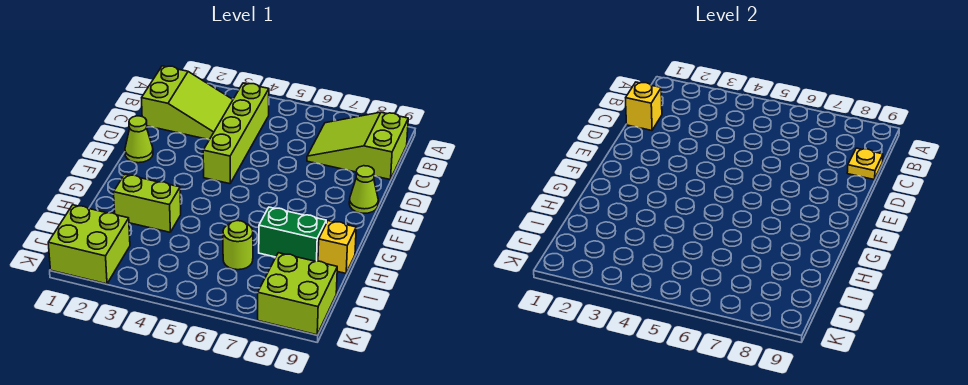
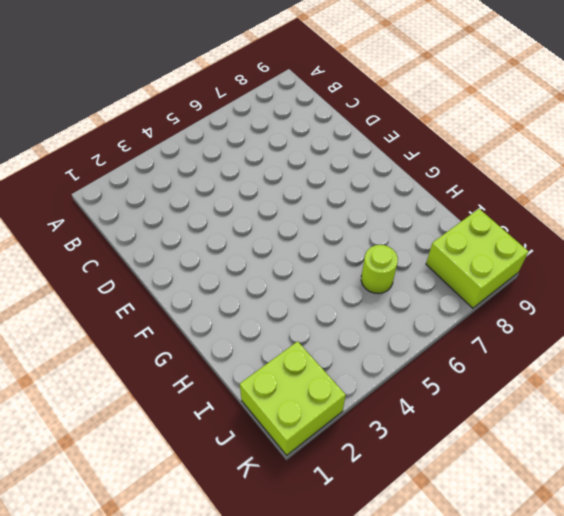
none -> lime 2x3 slope [142,66,233,140]
none -> lime 1x4 brick [203,83,269,184]
none -> lime 2x3 slope [307,112,408,179]

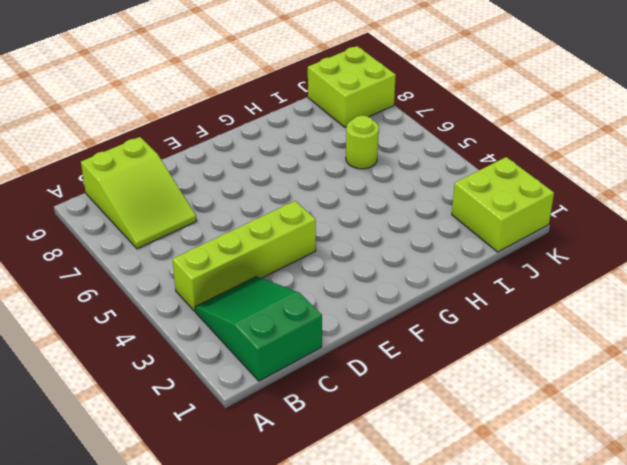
green 2x3 slope [195,276,322,381] -> lime 2x3 slope [142,66,233,140]
none -> lime 1x1 cone [125,116,153,163]
none -> lime 1x1 cone [349,166,378,213]
none -> lime 1x2 brick [114,174,181,232]

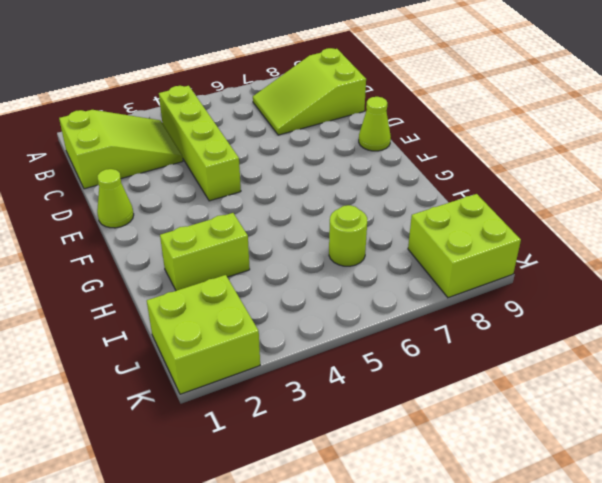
none -> green 1x2 brick [259,207,326,261]
none -> yellow 1x1 brick [318,221,356,273]
none -> yellow 1x1 brick [626,82,662,131]

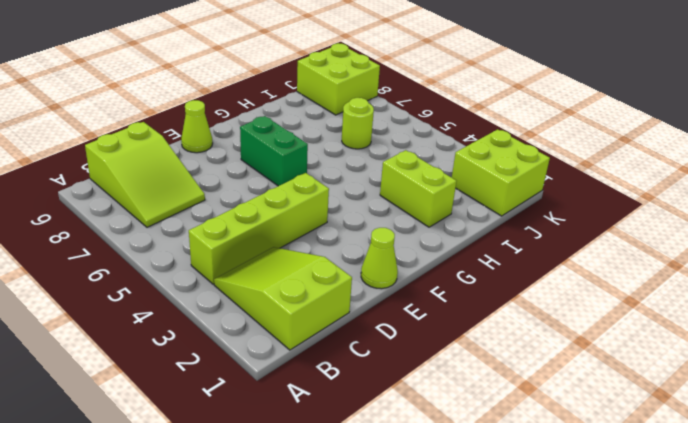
green 1x2 brick [240,116,308,186] -> green 1x2 brick moved to [259,207,326,261]
none -> yellow 1x1 brick [318,221,356,273]
none -> yellow 1x1 brick [626,82,662,131]
none -> yellow 1x1 plate [847,148,883,179]

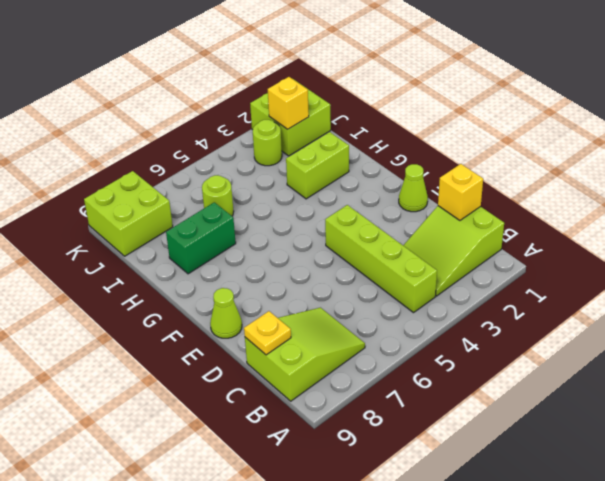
yellow 1x1 brick [268,77,309,129] -> yellow 1x1 brick moved to [318,221,356,273]
lime 1x1 round brick [253,120,282,166] -> none

